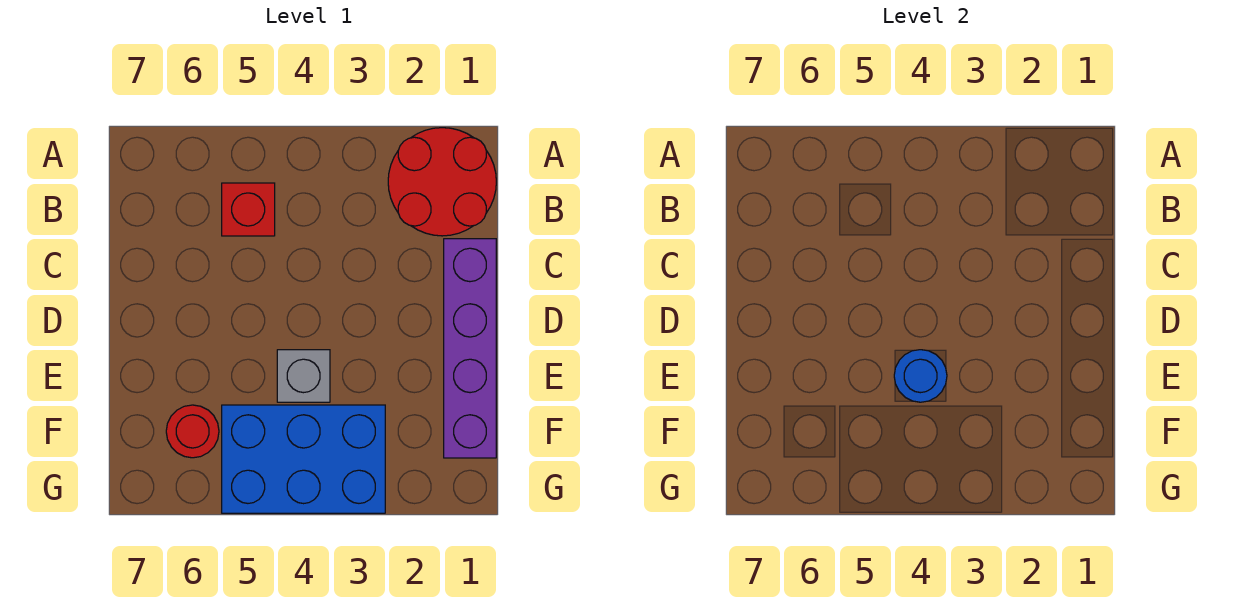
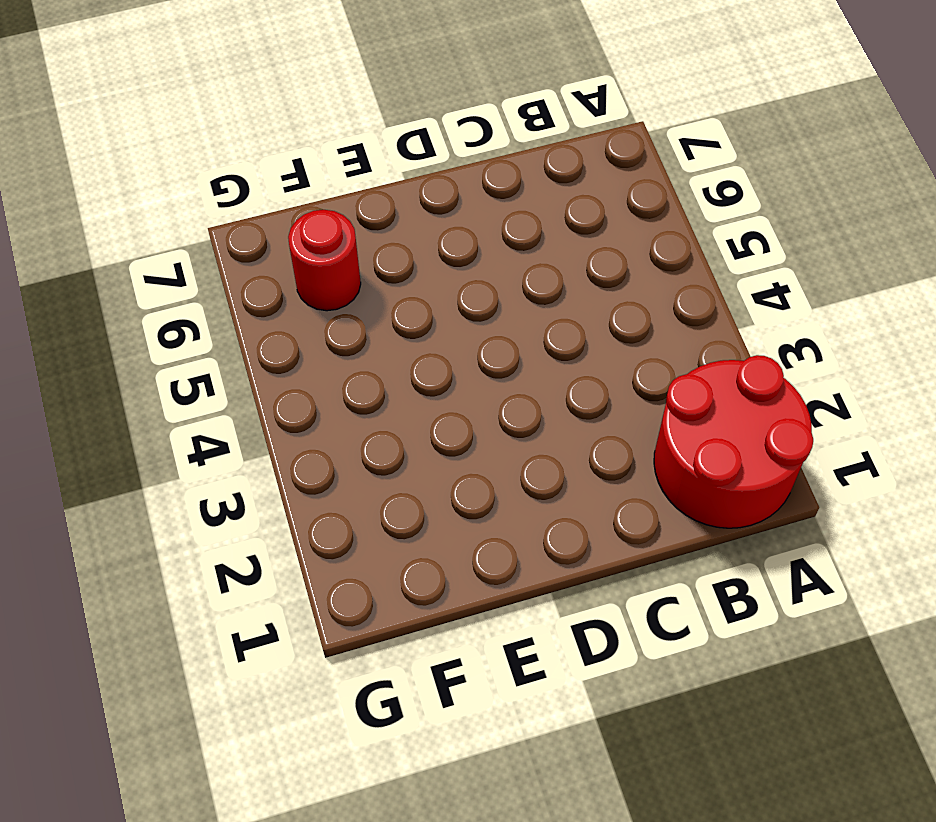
none -> red 1x1 brick [222,183,275,236]
none -> purple 1x4 brick [444,239,496,458]

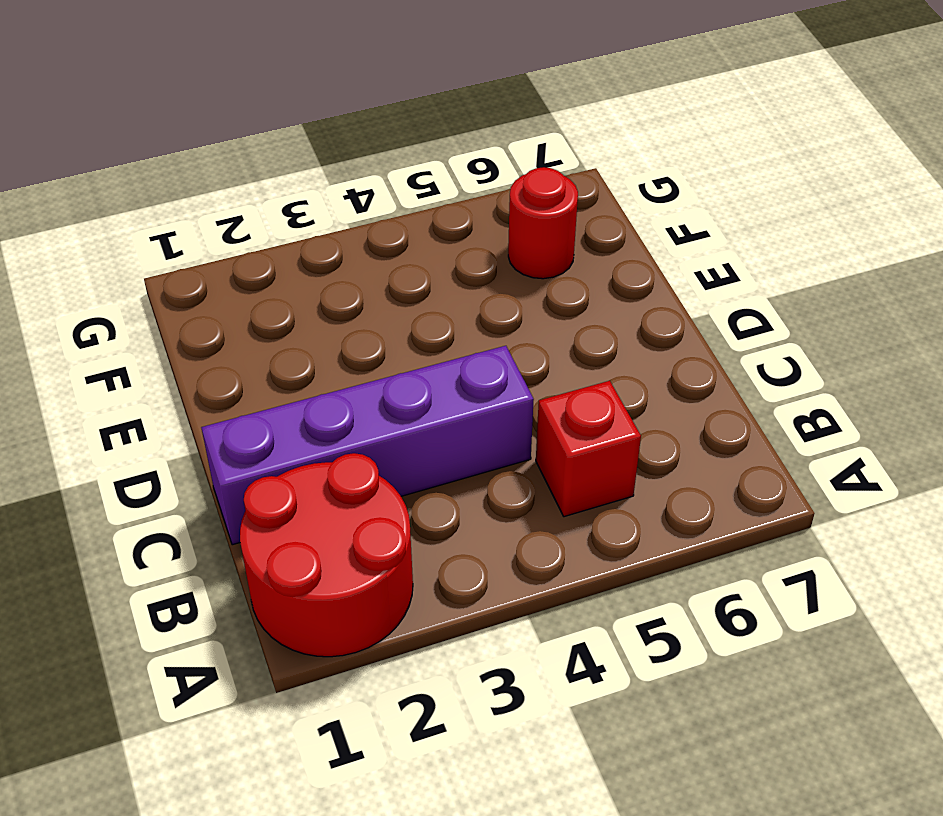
purple 1x4 brick [201,346,534,545] -> purple 1x4 brick turned to [444,239,496,458]
none -> grey 1x1 brick [277,350,330,402]
none -> blue 2x3 brick [222,405,385,513]

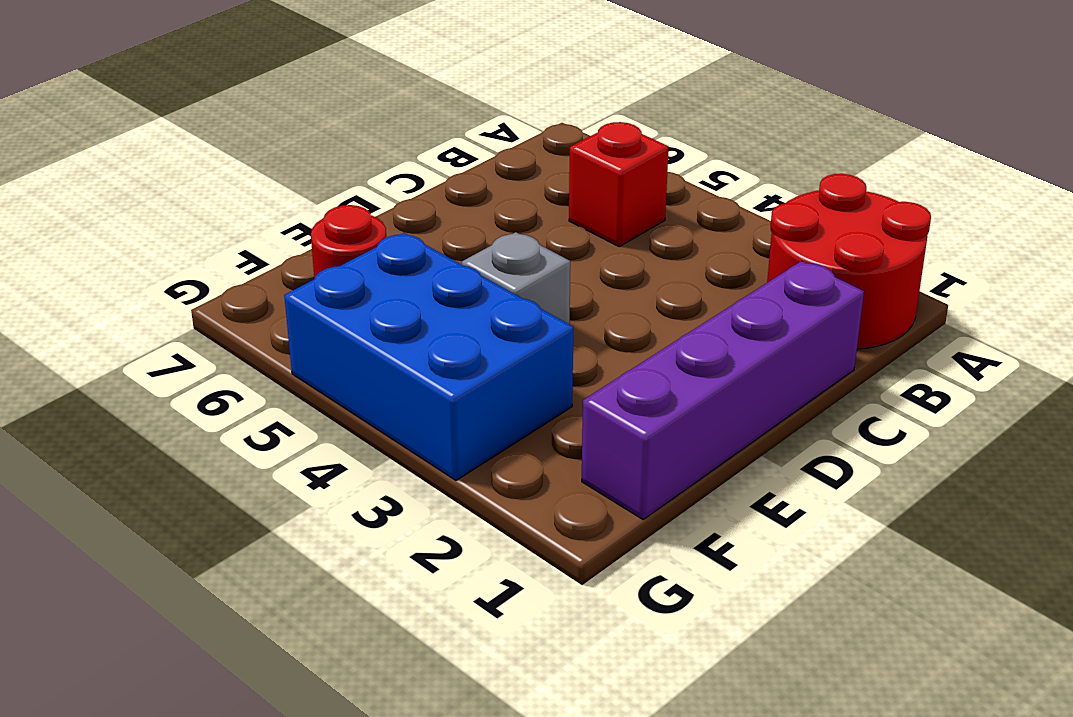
none -> blue 1x1 round brick [894,350,947,402]

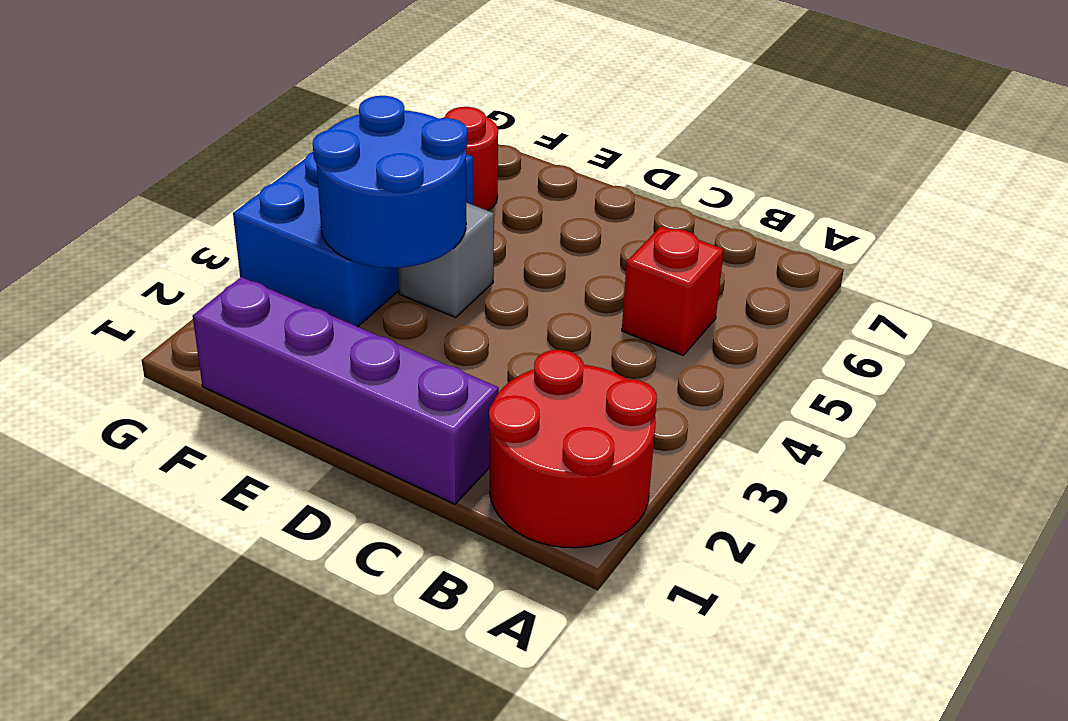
blue 2x2 round brick [313,96,467,268] -> blue 1x1 round brick [894,350,947,402]

